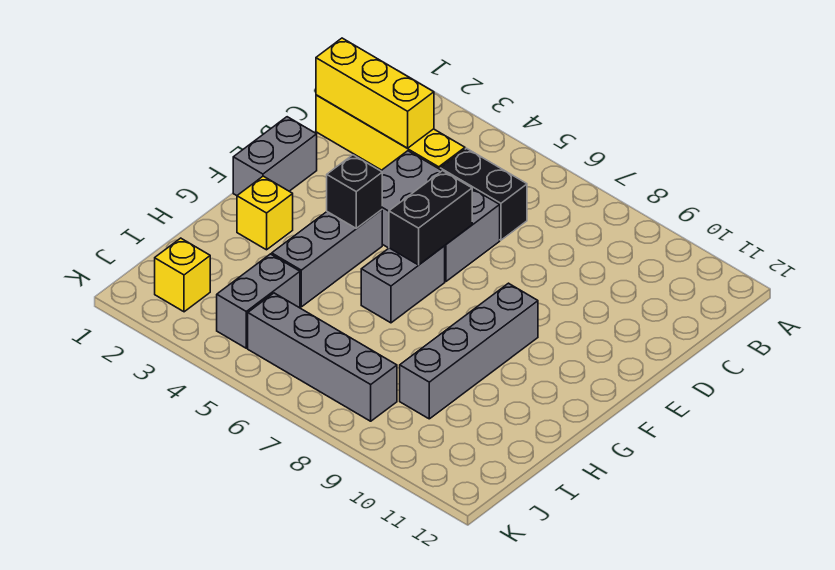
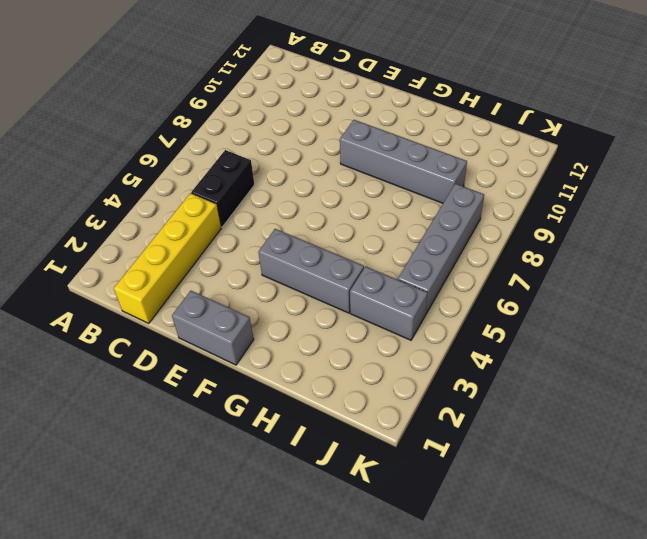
none -> grey 2x3 brick [381,151,500,281]
none -> grey 1x2 brick [361,246,445,323]
none -> yellow 1x1 brick [237,176,293,250]

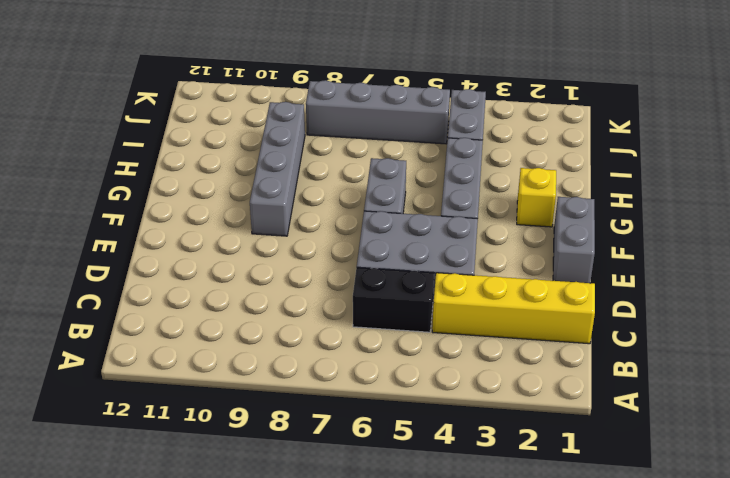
none -> yellow 1x1 brick [155,238,210,312]
none -> yellow 1x3 brick [316,38,434,148]
none -> black 1x2 brick [389,171,472,265]

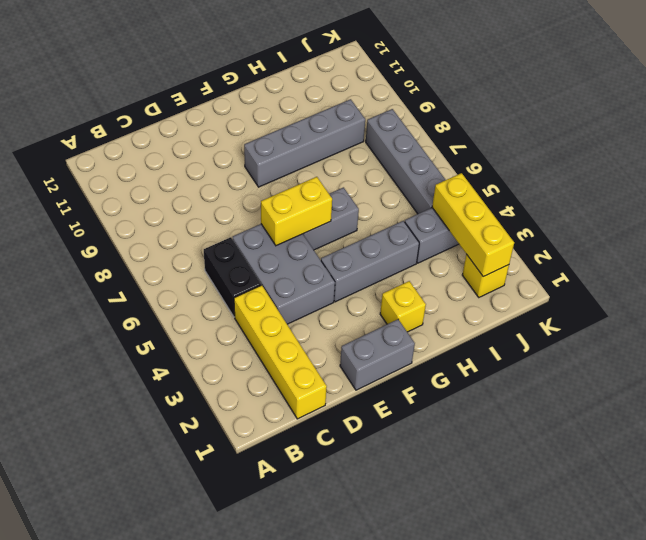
yellow 1x2 brick [261,177,332,246] -> black 1x2 brick [389,171,472,265]
yellow 1x3 brick [432,173,514,277] -> yellow 1x3 brick moved to [316,38,434,148]
none -> black 1x1 brick [327,155,382,228]

